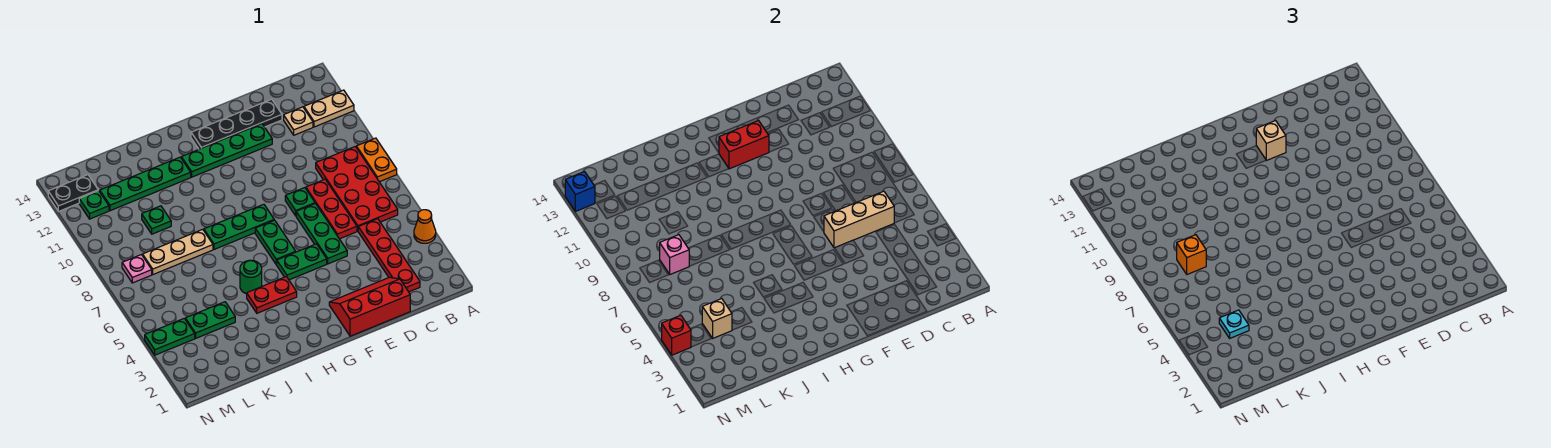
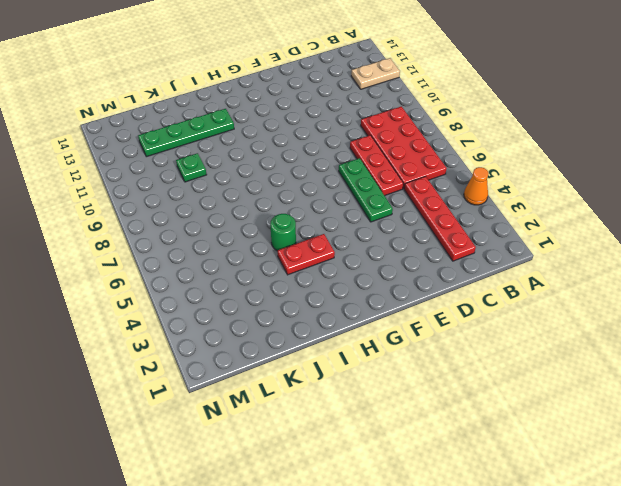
none -> orange 1x2 plate [356,138,397,182]
none -> tan 1x1 plate [284,107,313,135]
none -> red 2x3 slope [329,277,410,336]
none -> black 1x4 plate [191,99,282,149]

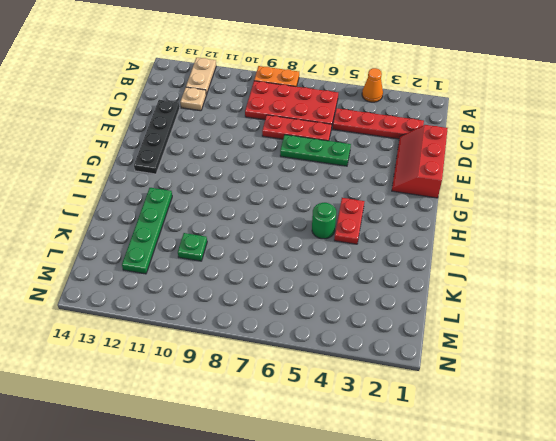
none -> green 1x1 plate [285,188,315,216]
none -> green 1x4 plate [181,124,272,177]
none -> green 1x2 plate [276,244,327,280]
none -> green 1x2 plate [255,220,296,264]

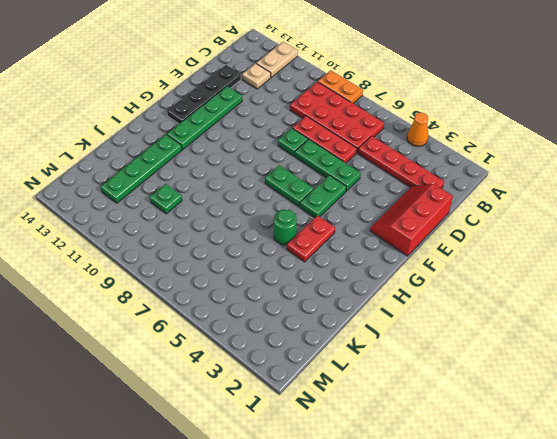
none -> green 1x3 plate [204,204,274,249]
none -> tan 1x3 plate [143,229,213,274]
none -> green 1x2 plate [185,302,235,338]
none -> green 1x2 plate [145,319,195,355]

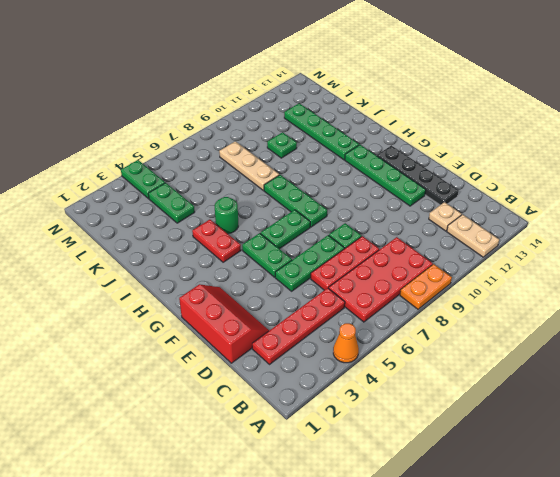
none -> pink 1x1 plate [122,255,152,283]
none -> green 1x1 plate [79,191,109,219]
none -> black 1x2 plate [48,175,98,211]
none -> tan 1x3 brick [824,191,894,248]

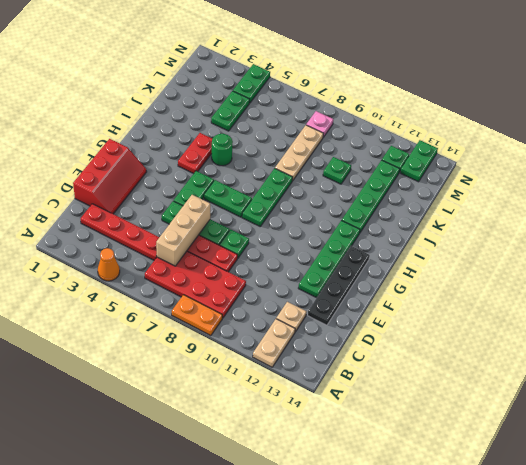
green 1x2 plate [400,140,438,182] -> black 1x2 plate [48,175,98,211]
none -> red 1x2 brick [719,121,769,169]
none -> tan 1x1 brick [702,299,732,338]
none -> pink 1x1 brick [660,235,689,274]
none -> red 1x1 brick [662,315,691,355]

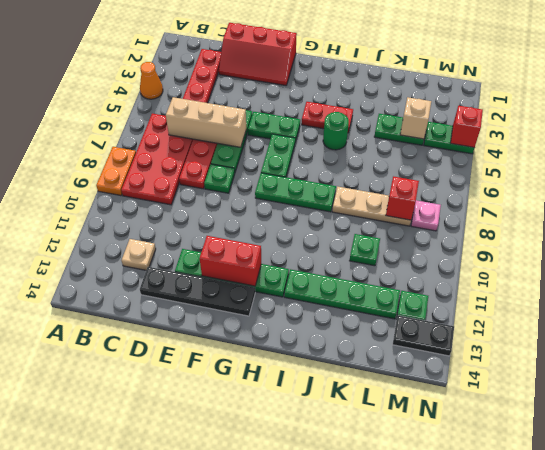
red 1x1 brick [386,176,419,220] -> pink 1x1 brick [660,235,689,274]
none -> tan 1x2 plate [304,90,354,127]
none -> blue 1x1 brick [565,172,595,211]
none -> tan 1x1 brick [1256,121,1286,160]
none -> cyan 1x1 plate [1219,310,1249,338]

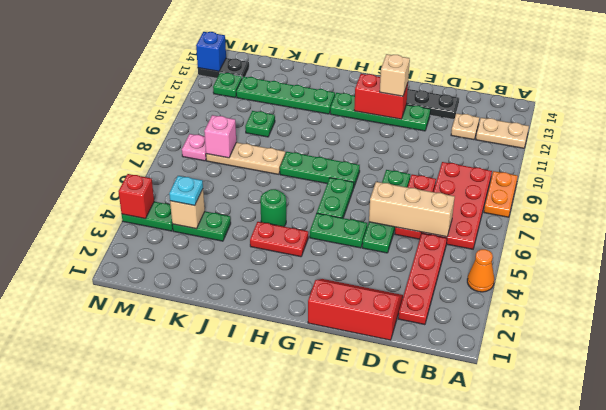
none -> orange 1x1 brick [1177,235,1206,274]

